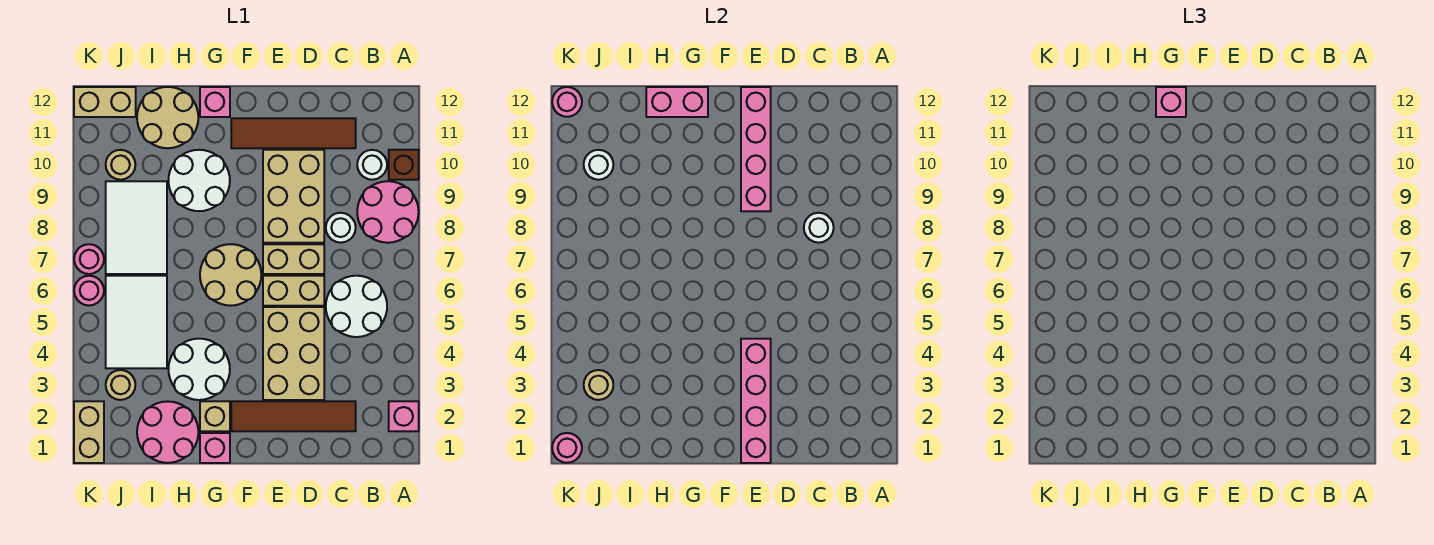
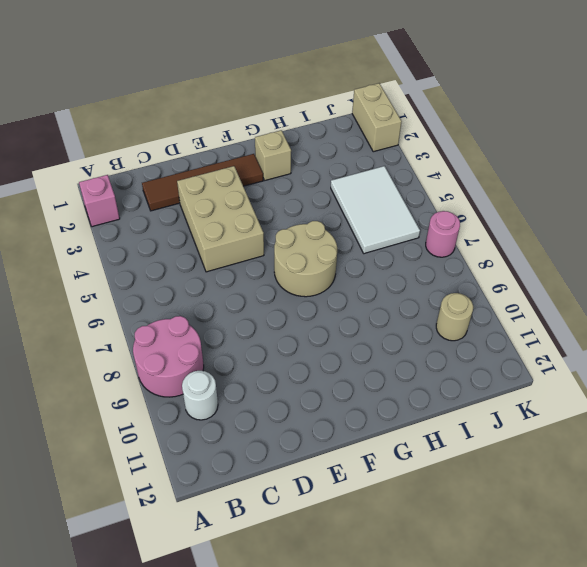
none -> brown 1x1 brick [389,150,419,180]
none -> white 2x2 round brick [326,276,387,337]
none -> white 1x1 round brick [326,213,356,243]
none -> brown 1x4 tile [231,118,356,148]

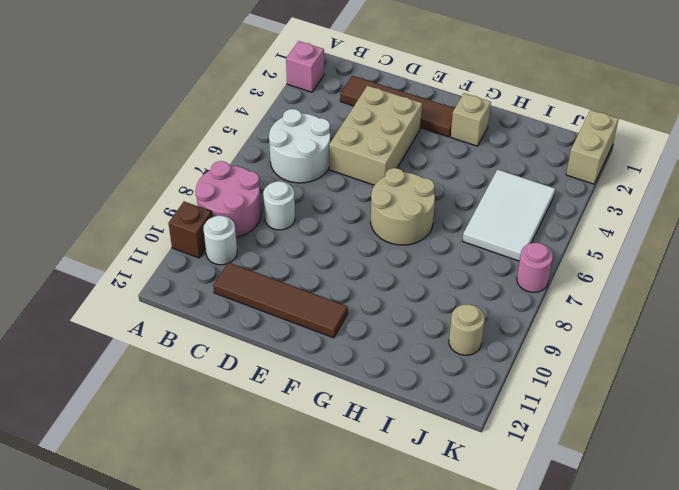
none -> tan 1x2 brick [263,276,324,306]
none -> tan 1x2 brick [263,244,324,274]
none -> tan 2x3 brick [263,150,324,243]
none -> pink 1x1 brick [200,433,230,463]

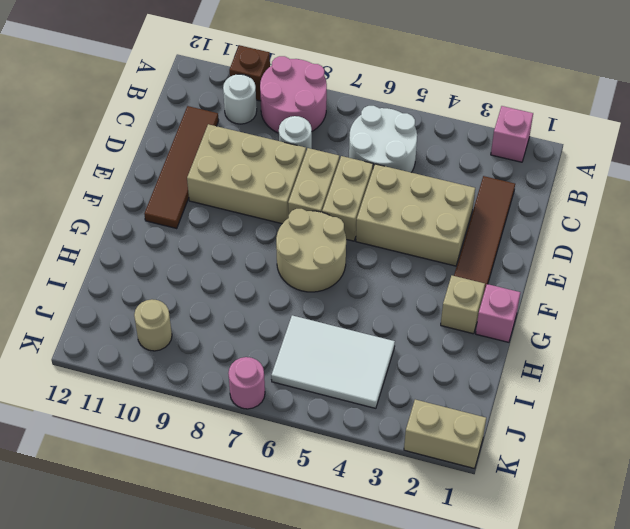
none -> white 2x2 round brick [168,339,230,400]
none -> white 2x2 round brick [169,150,230,211]
none -> pink 1x1 brick [200,87,230,117]
none -> pink 2x2 round brick [137,401,198,463]

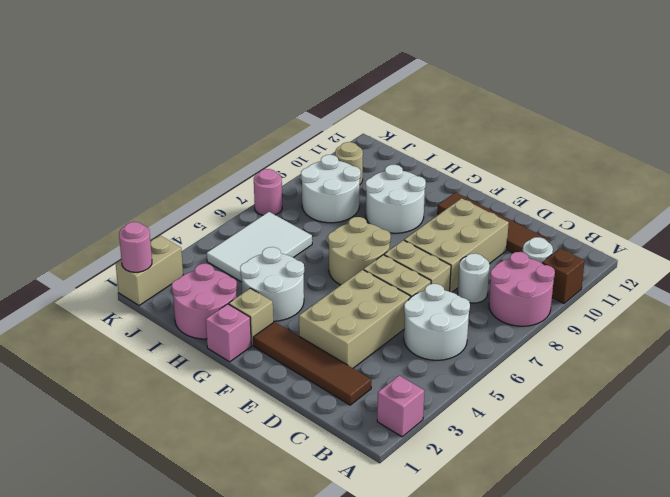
white 2x2 round brick [301,155,361,223] -> white 2x3 tile [106,181,167,274]
none -> pink 1x1 brick [200,87,230,117]
none -> tan 2x2 round brick [137,87,198,148]
none -> tan 1x1 round brick [106,370,135,400]
none -> tan 1x2 brick [74,87,136,117]

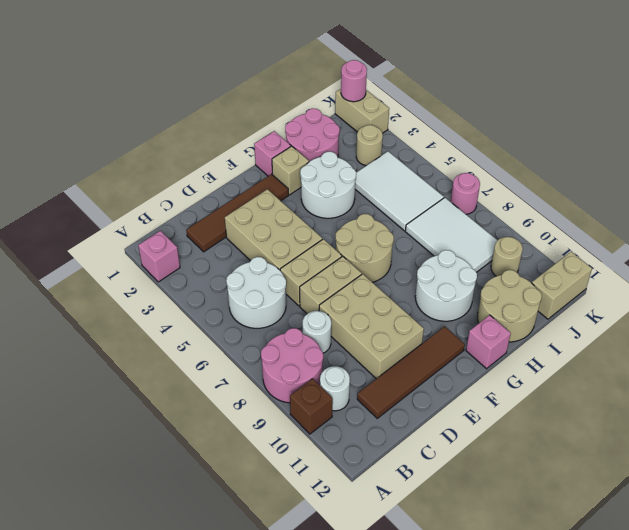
none -> pink 1x1 round brick [74,276,104,306]
none -> white 1x1 round brick [804,213,834,243]
none -> pink 1x4 brick [741,339,771,463]
none -> pink 1x4 brick [741,87,771,211]

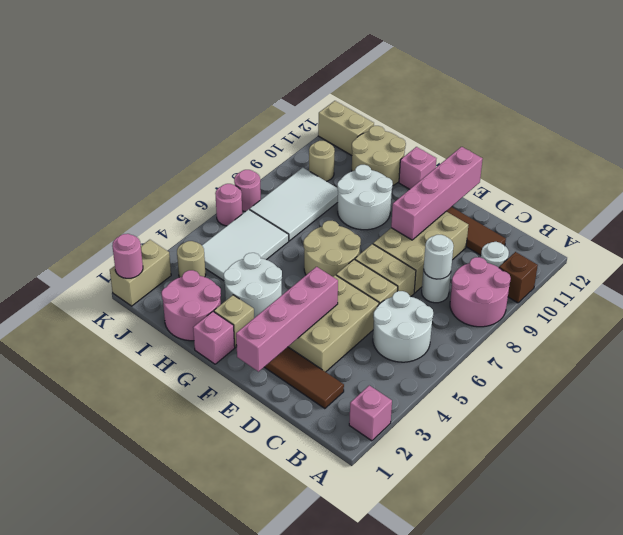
none -> pink 1x2 brick [646,87,708,117]
none -> tan 1x1 round brick [584,370,613,400]
none -> white 1x1 round brick [584,150,613,180]
none -> pink 1x1 round brick [552,87,582,117]

